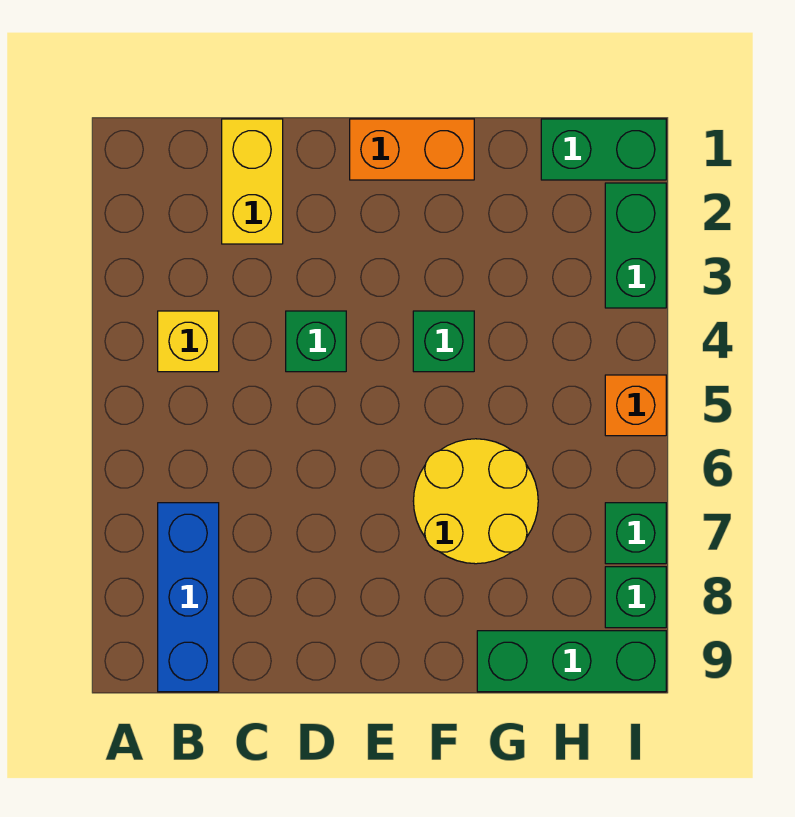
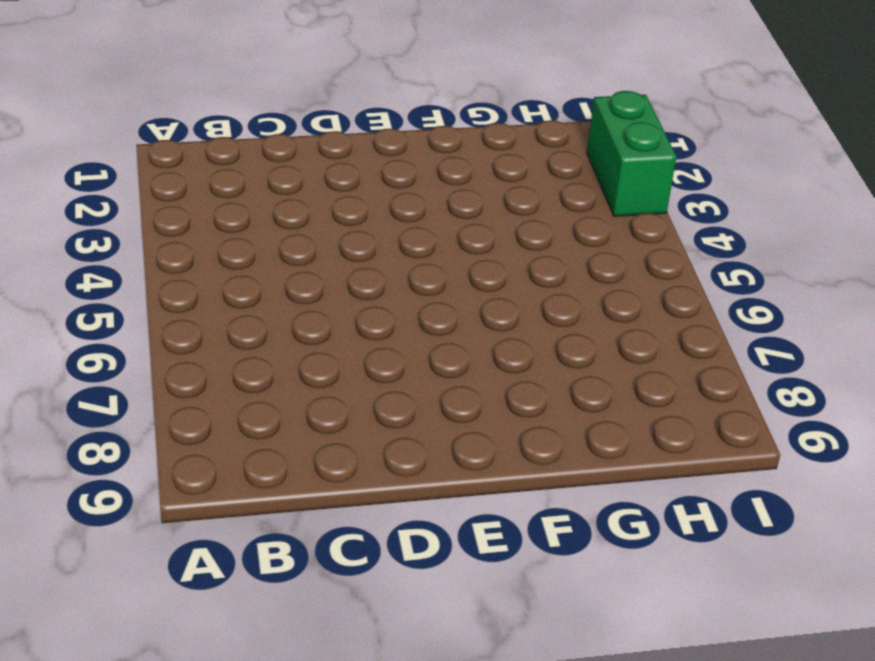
none -> yellow 1x1 brick [158,311,219,372]
none -> blue 1x3 brick [158,503,219,692]
none -> yellow 1x2 brick [222,119,283,244]

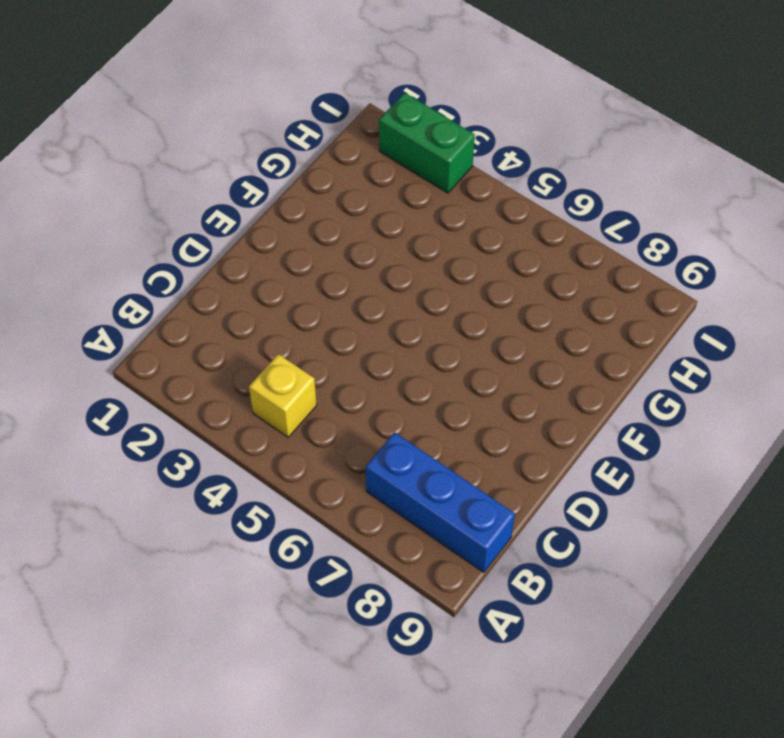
none -> yellow 1x2 brick [222,119,283,244]
none -> green 1x1 brick [286,311,346,372]
none -> orange 1x2 brick [350,119,474,180]

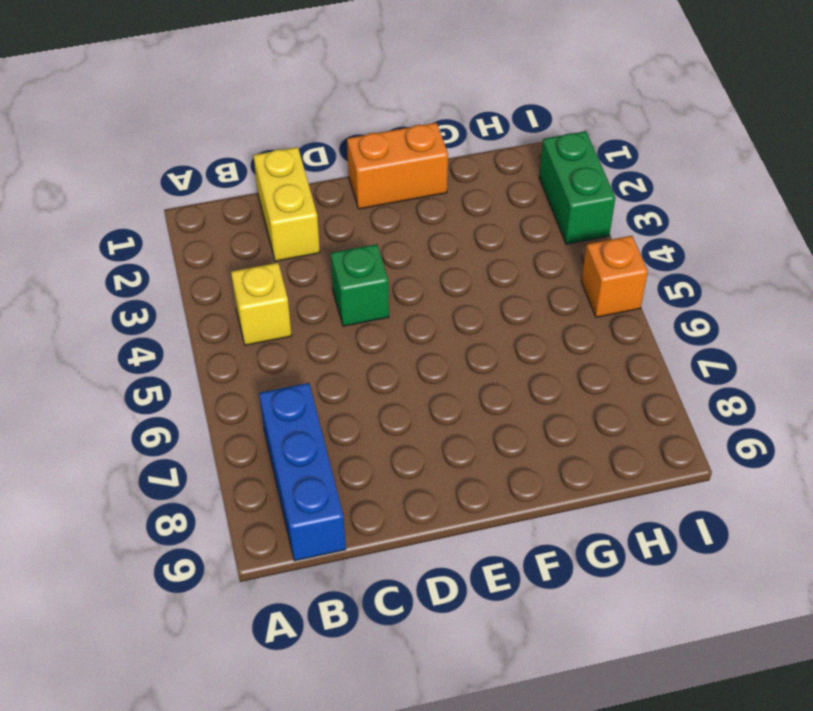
none -> green 1x1 brick [413,311,474,372]
none -> yellow 2x2 round brick [413,439,538,564]
none -> green 1x3 brick [477,631,666,692]

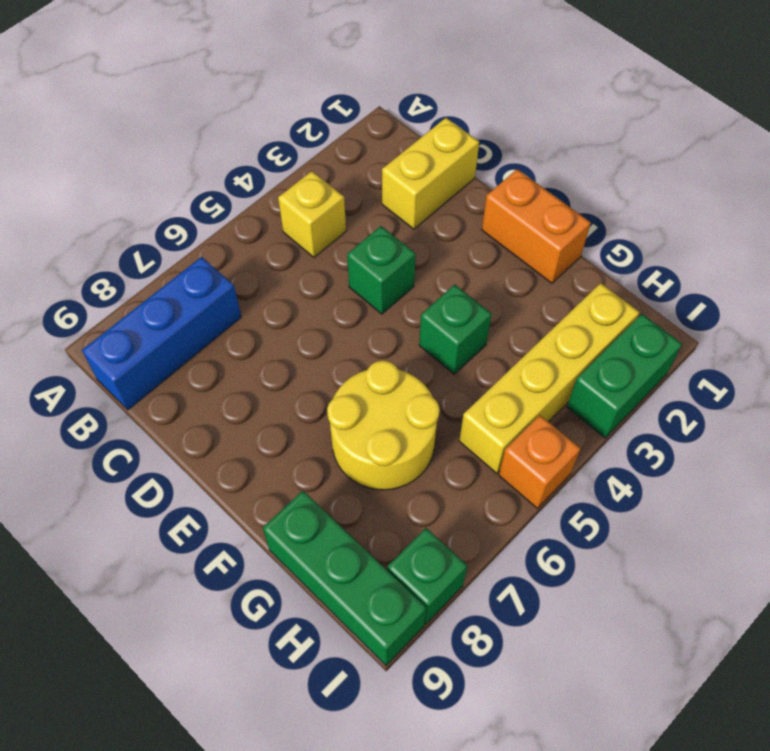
yellow 1x4 brick [459,283,640,473] -> none
none -> green 1x2 brick [541,119,666,180]
none -> green 1x1 brick [605,503,666,564]

